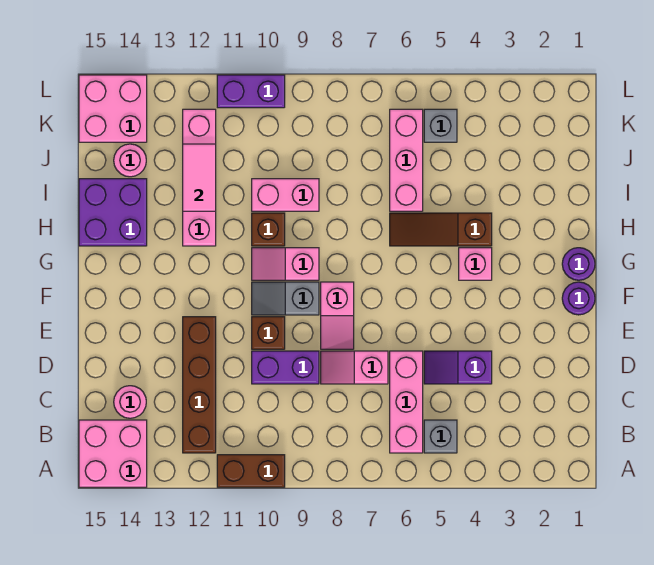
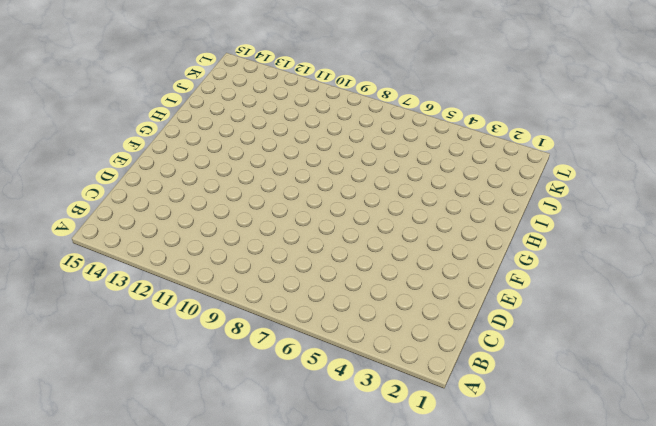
none -> brown 1x2 brick [217,455,285,487]
none -> pink 2x2 brick [79,420,147,487]
none -> grey 1x1 brick [424,420,457,453]

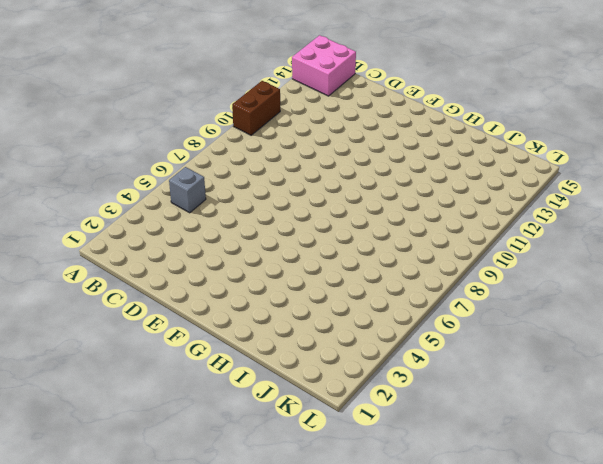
none -> pink 1x3 brick [390,351,423,453]
none -> brown 1x4 brick [183,317,216,453]
none -> pink 1x1 round brick [114,386,146,418]

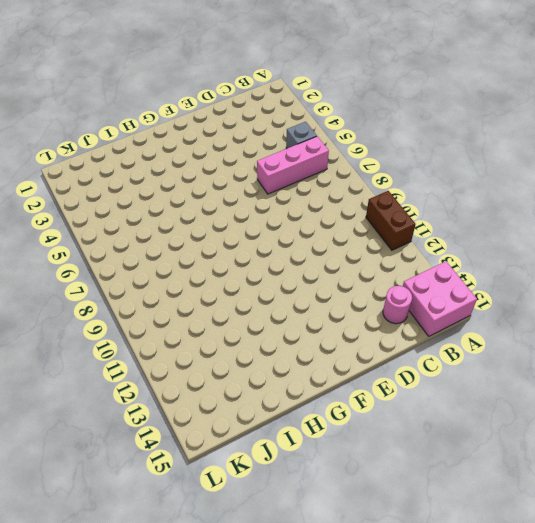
none -> brown 1x4 brick [183,317,216,453]
none -> purple 1x2 slope [424,351,492,384]
none -> pink 1x2 slope [321,351,388,384]

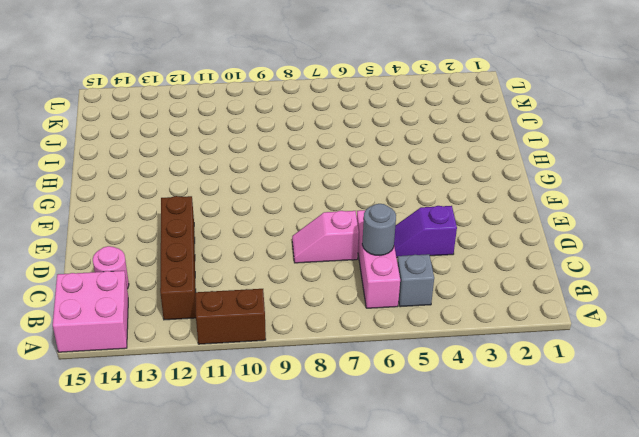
grey 1x1 round brick [362,204,396,256] -> none
none -> purple 1x2 brick [252,351,319,384]
none -> pink 1x2 slope [321,282,354,349]
none -> brown 1x1 brick [252,317,285,349]

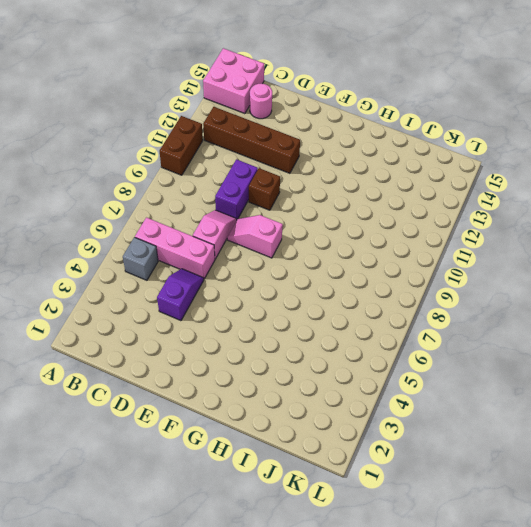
none -> purple 1x1 round brick [562,282,595,315]
none -> grey 1x2 slope [252,282,319,315]
none -> purple 1x1 round brick [562,248,595,280]

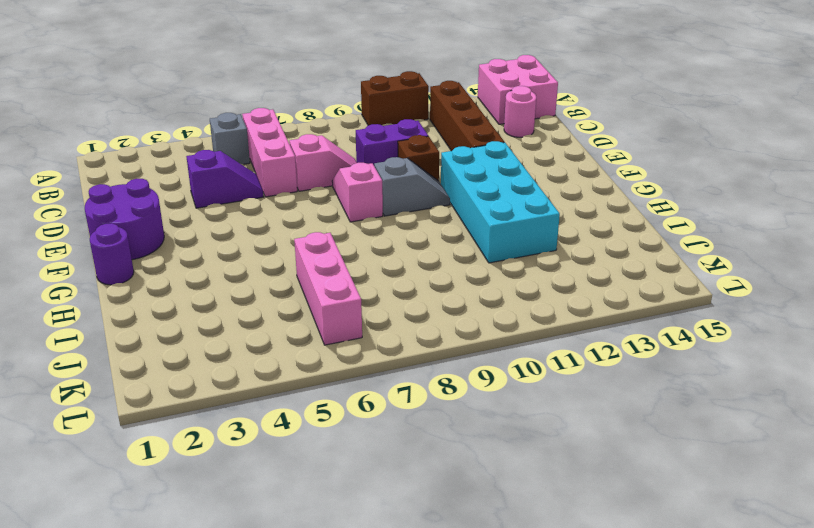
purple 2x2 round brick [85,179,164,260] -> purple 1x1 round brick [562,282,595,315]
cyan 2x4 brick [441,141,560,263] -> pink 1x4 brick [183,109,216,246]
none -> pink 1x1 brick [459,248,492,280]
none -> pink 1x2 slope [252,248,319,280]
none -> brown 1x3 slope [390,213,492,246]

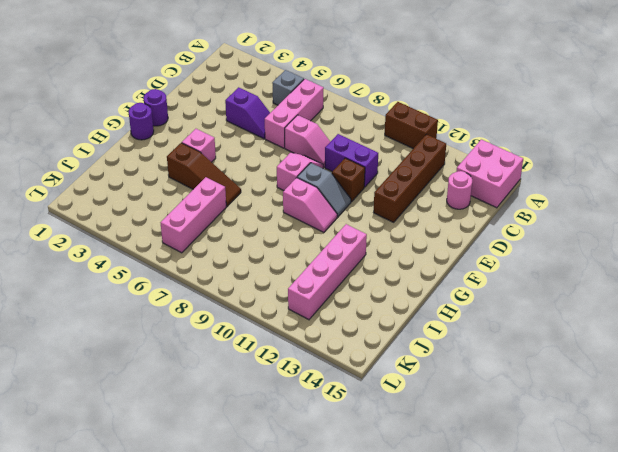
none -> brown 1x1 brick [252,213,285,246]
none -> purple 2x2 brick [79,179,147,246]
none -> pink 1x2 brick [252,179,319,211]

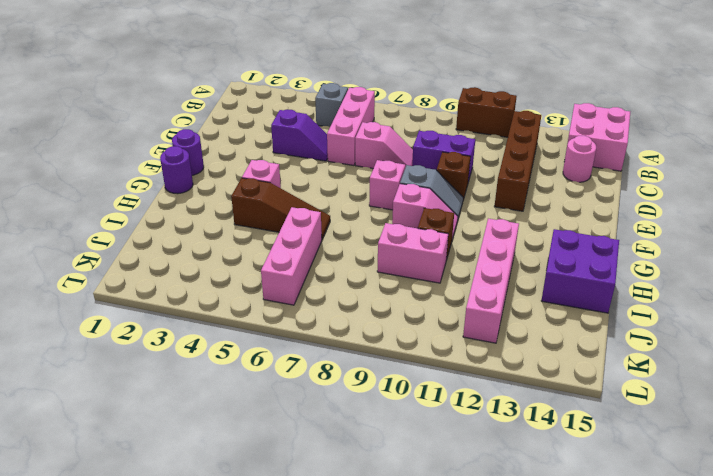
none -> pink 1x1 round brick [114,144,146,177]
none -> grey 1x1 brick [424,109,457,142]
none -> pink 2x2 brick [79,75,147,142]

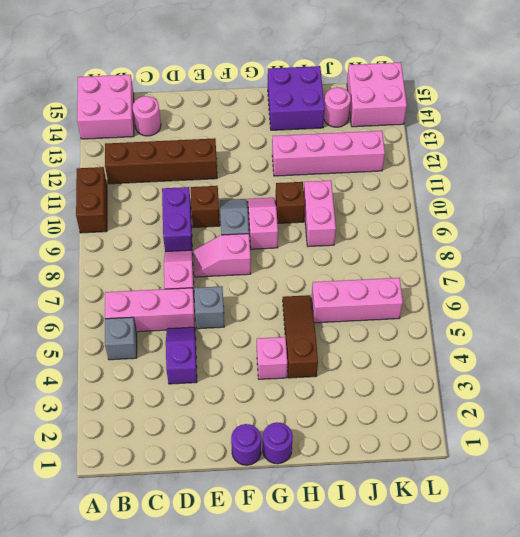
grey 1x1 brick [194,286,224,329] -> grey 1x1 brick moved to [424,109,457,142]
none -> purple 1x2 brick [217,75,285,108]
none -> pink 1x2 tile [183,144,216,211]

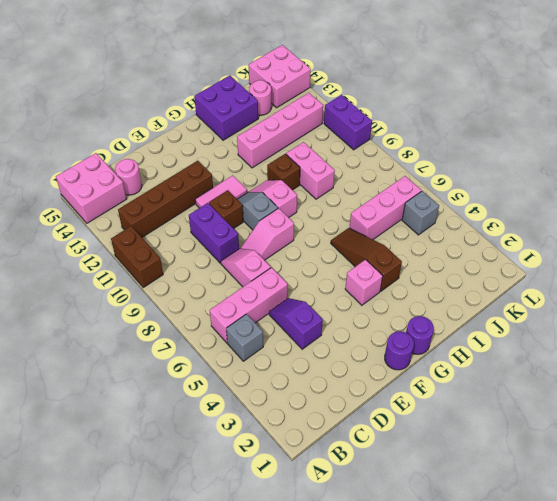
pink 1x2 tile [195,175,247,208] -> pink 1x2 tile moved to [183,144,216,211]

